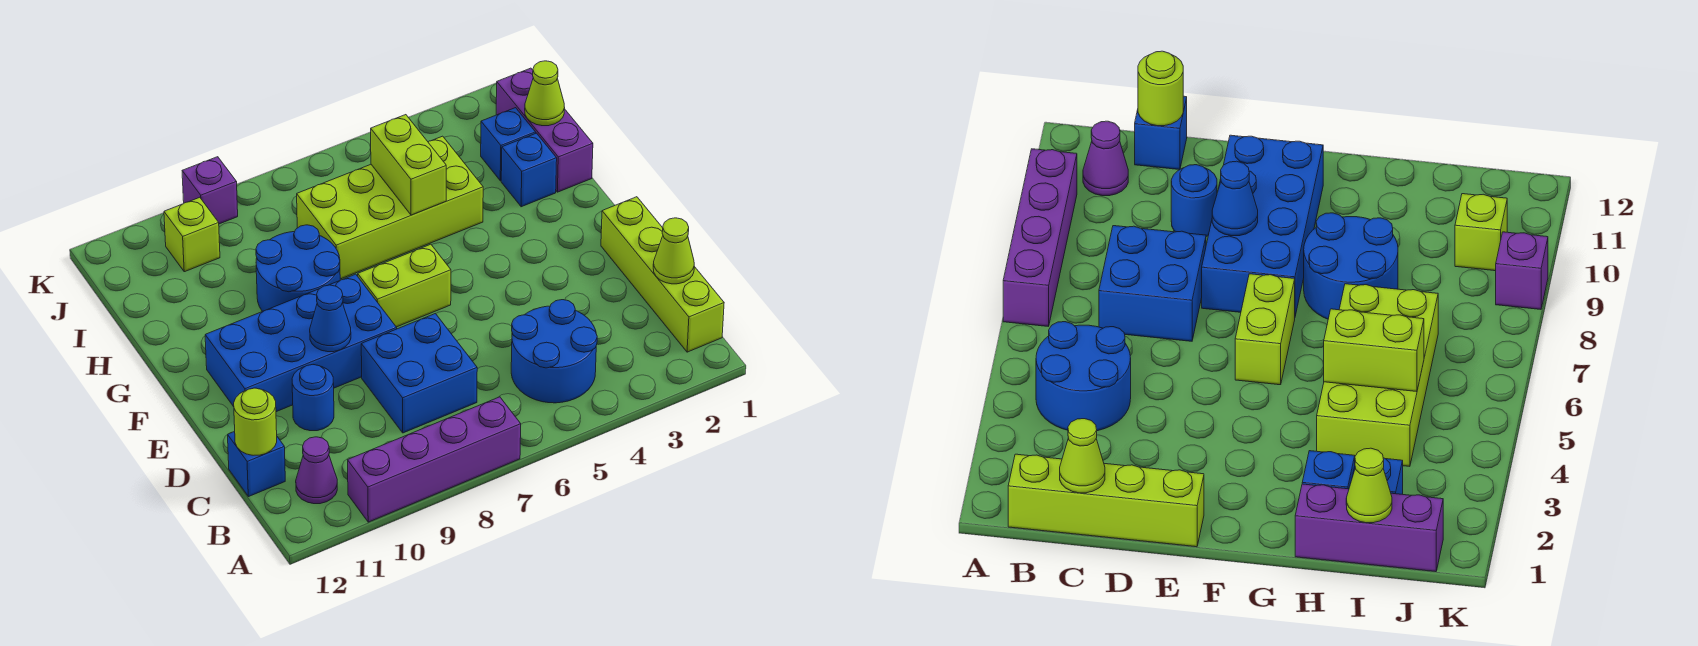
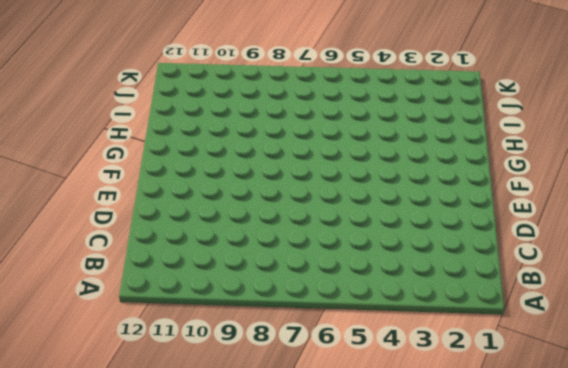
none -> purple 1x4 brick [348,397,521,522]
none -> lime 1x4 brick [601,197,724,352]
none -> blue 2x2 round brick [511,300,597,403]

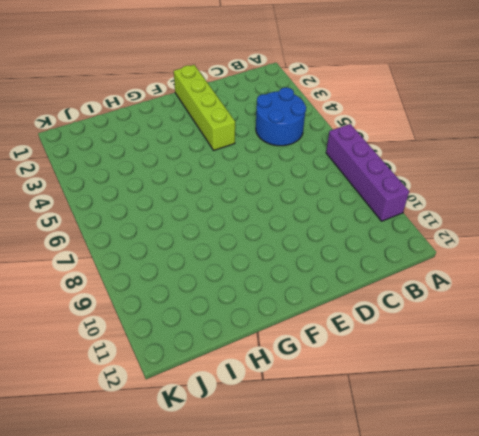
lime 1x4 brick [174,65,235,150] -> lime 1x4 brick turned to [601,197,724,352]
none -> purple 1x1 cone [296,437,337,504]
none -> blue 2x2 brick [361,314,477,433]
none -> blue 1x1 brick [228,431,285,497]

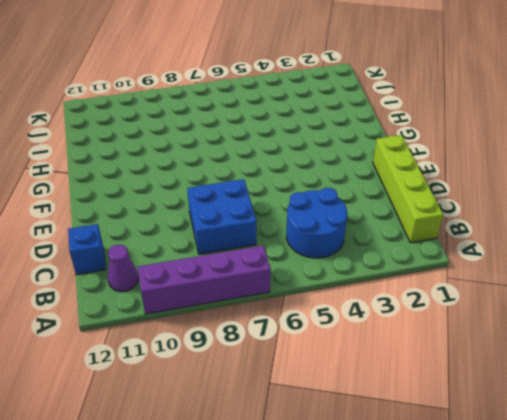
none -> blue 1x1 round brick [292,365,334,431]
none -> blue 2x4 brick [205,274,397,412]
none -> lime 1x2 brick [358,244,451,327]

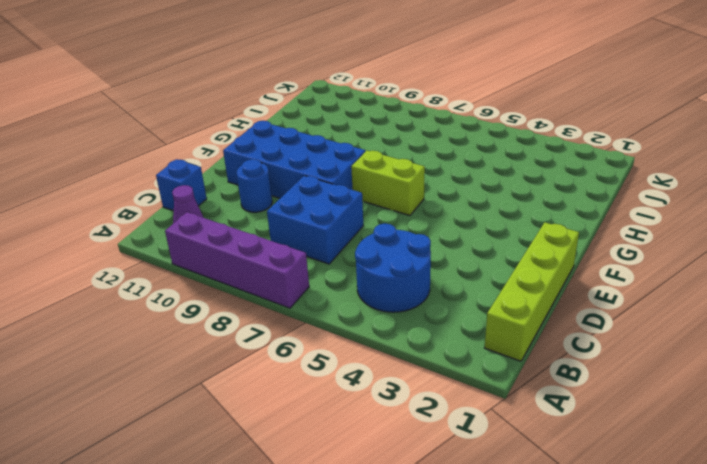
none -> blue 2x2 round brick [256,225,340,312]
none -> purple 1x3 brick [496,68,593,192]
none -> blue 1x1 brick [501,133,557,207]

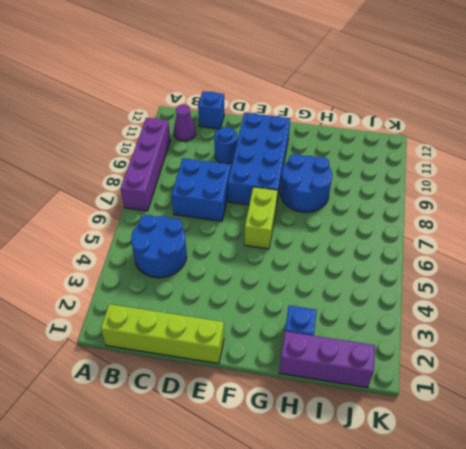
none -> lime 2x4 brick [297,136,483,279]
none -> blue 1x1 brick [481,108,536,181]
none -> lime 1x1 brick [164,197,220,272]

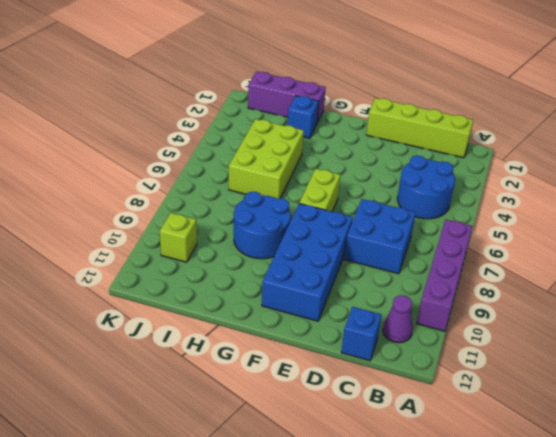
lime 2x3 brick [229,119,304,199] -> lime 2x4 brick [297,136,483,279]
none -> blue 1x1 round brick [292,365,334,431]
none -> blue 1x1 brick [481,108,536,181]
none -> purple 1x1 brick [182,157,238,224]

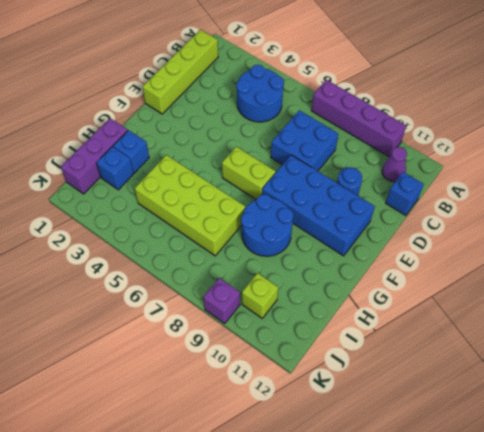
none -> lime 1x1 cone [653,218,694,284]
none -> lime 1x1 round brick [234,388,277,455]
none -> blue 1x1 cone [310,285,351,352]

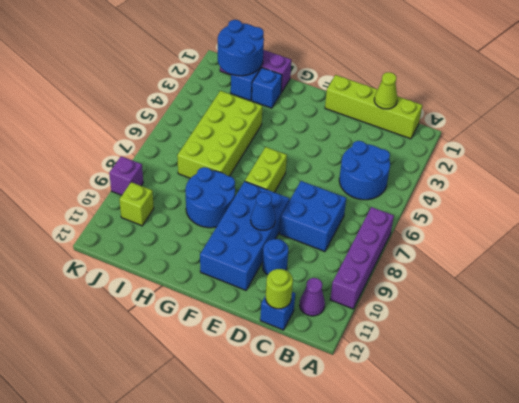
blue 2x2 round brick [218,20,264,76] -> lime 1x1 cone [525,61,565,126]
none -> lime 1x2 brick [370,115,446,215]

